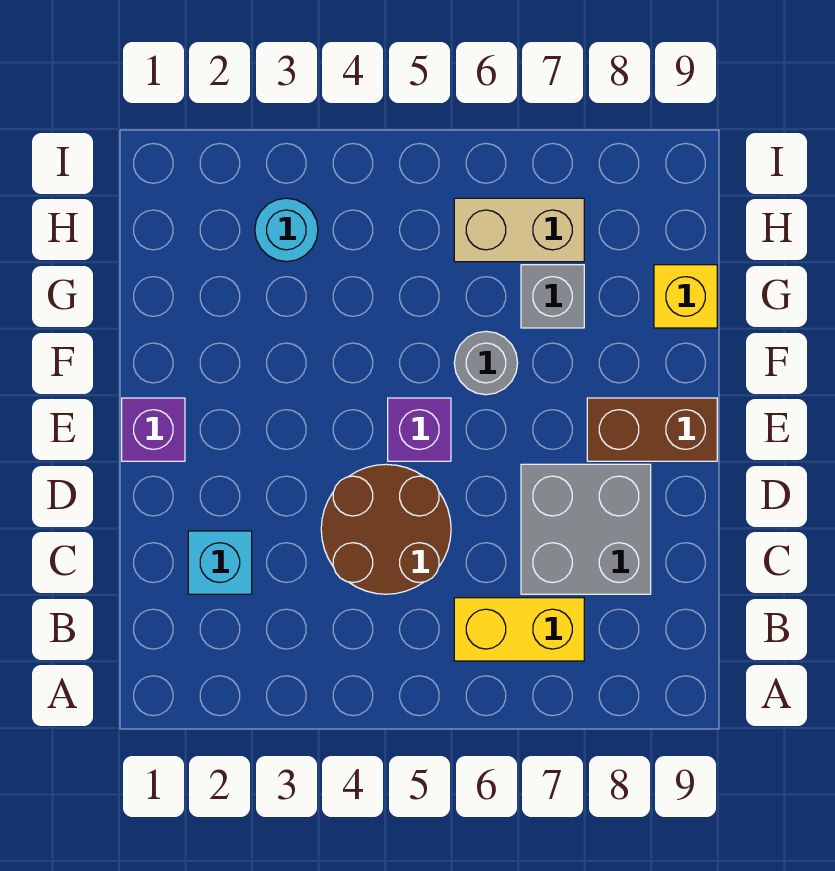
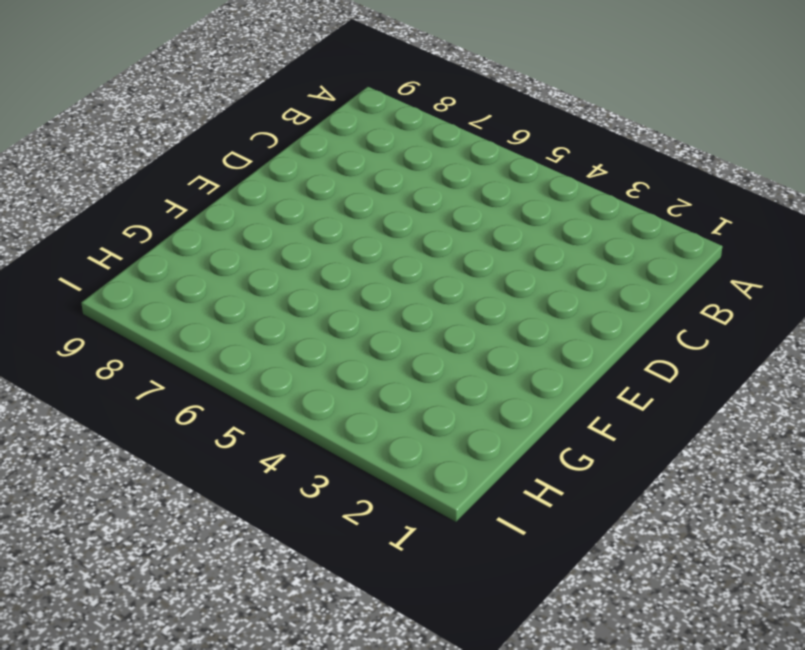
none -> yellow 1x2 brick [454,598,584,661]
none -> cyan 1x1 brick [188,531,252,594]
none -> brown 2x2 round brick [321,464,451,594]

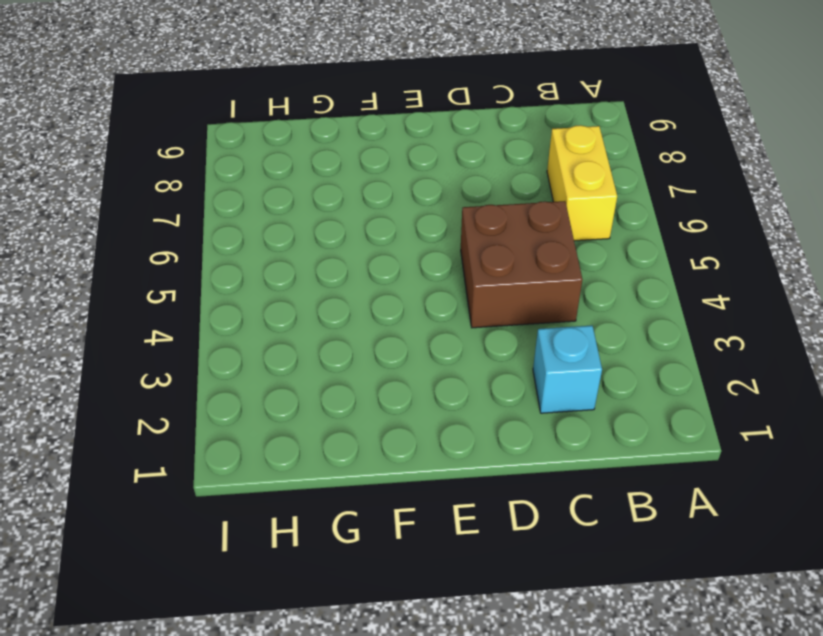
brown 2x2 brick [461,201,582,328] -> brown 2x2 round brick [321,464,451,594]
none -> grey 2x2 brick [521,464,651,594]
none -> purple 1x1 brick [122,398,185,461]
none -> purple 1x1 brick [388,398,451,461]

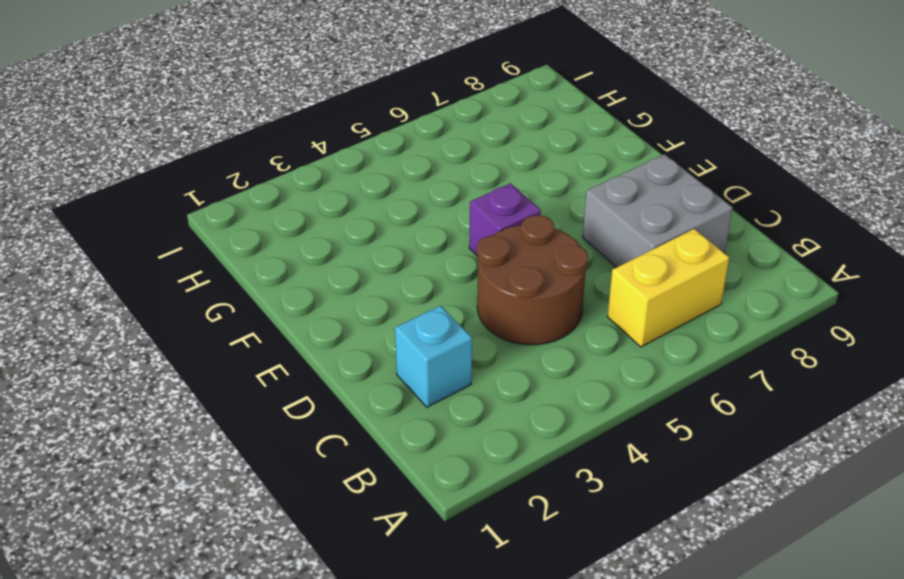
none -> purple 1x1 brick [122,398,185,461]
none -> brown 1x2 brick [587,398,717,461]
none -> grey 1x1 round brick [454,331,518,395]

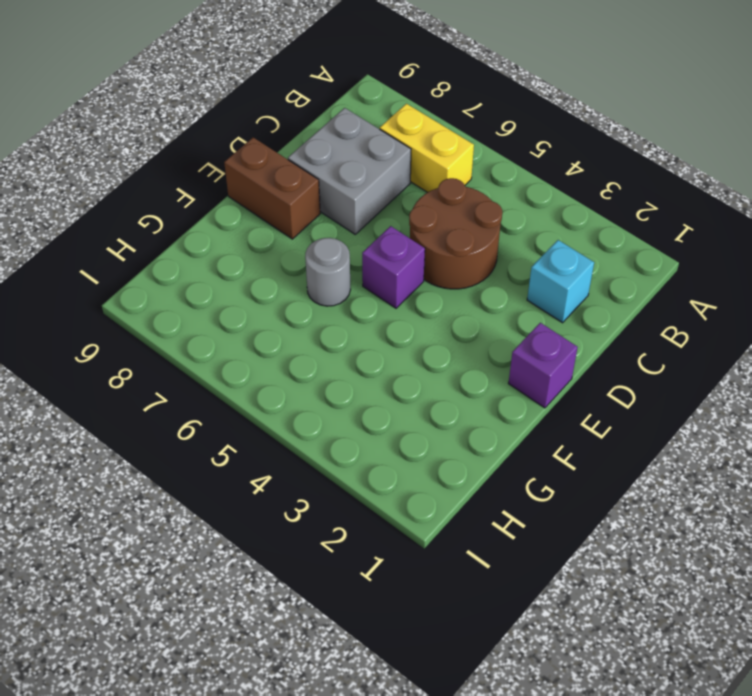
none -> grey 1x1 brick [521,265,584,328]
none -> yellow 1x1 brick [654,265,717,328]
none -> cyan 1x1 round brick [255,198,318,262]

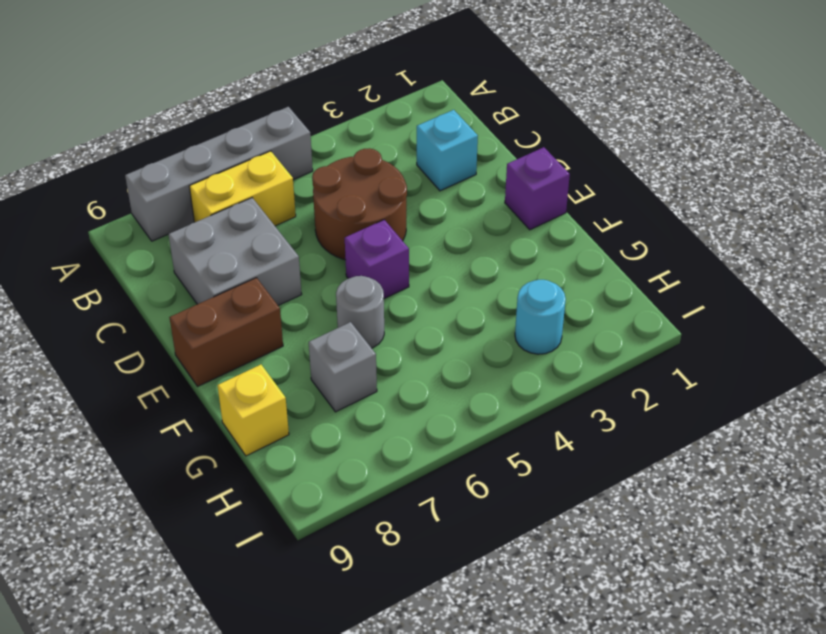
grey 1x4 brick [125,107,313,241] -> none
none -> tan 1x2 brick [454,198,584,262]

